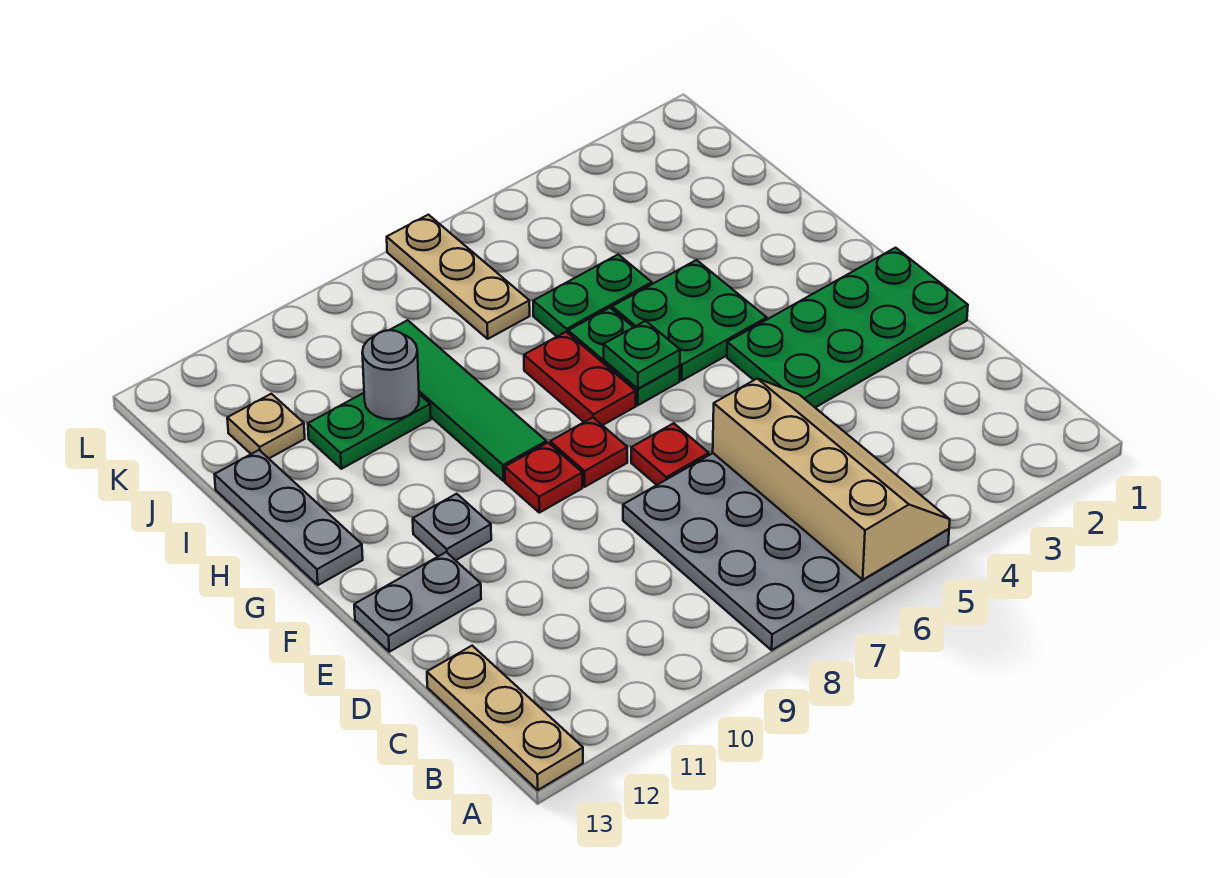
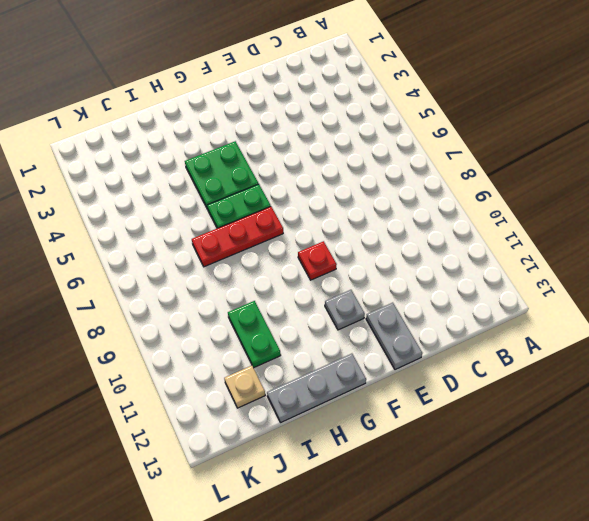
red 1x3 plate [192,207,283,267] -> red 1x2 plate [524,332,636,425]
none -> grey 4x4 plate [623,453,949,650]
none -> tan 1x3 plate [427,646,583,790]
none -> green 2x4 plate [727,248,968,408]

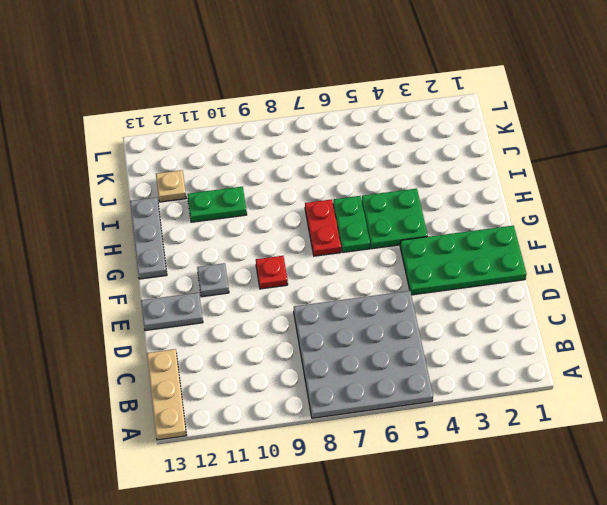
none -> red 1x1 plate [631,423,709,485]
none -> red 1x1 plate [550,417,627,487]
none -> green 1x4 tile [390,320,546,481]

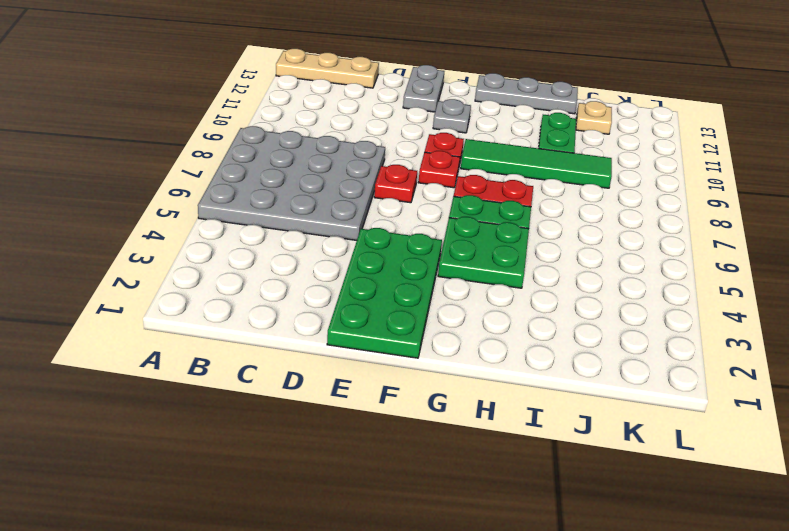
none -> green 1x2 plate [533,255,652,336]
none -> tan 1x3 plate [387,215,530,339]
none -> tan 2x4 slope [713,379,950,580]

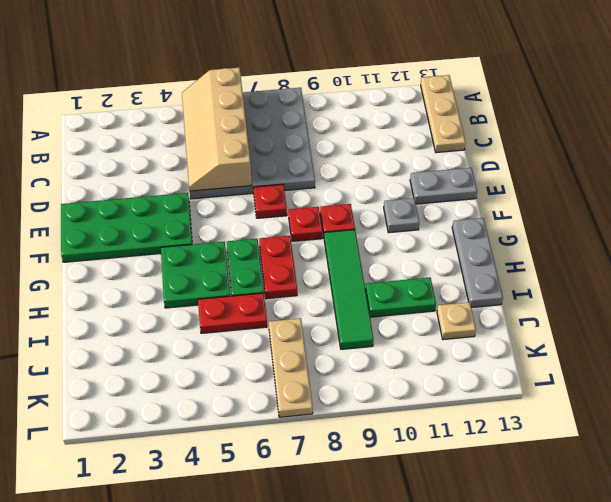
red 1x2 plate [198,293,267,333] -> green 1x2 plate [533,255,652,336]
none -> green 1x1 plate [604,321,680,389]
none -> grey 1x1 round brick [362,330,419,419]

